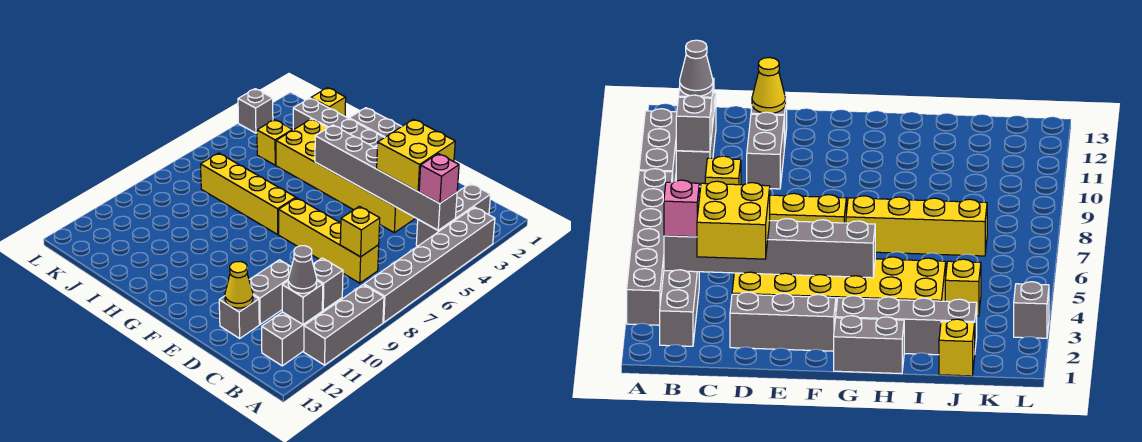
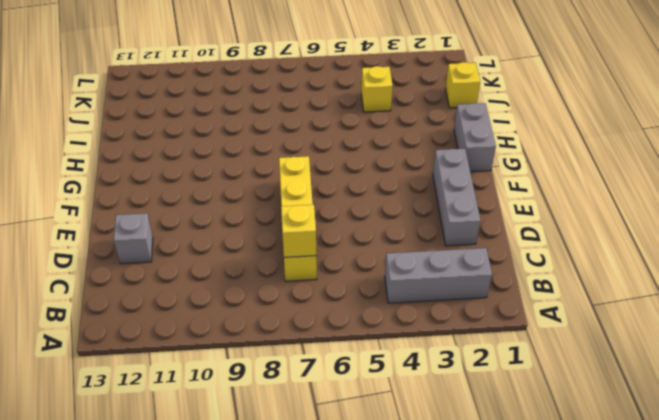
none -> grey 1x6 brick [364,207,495,322]
none -> grey 1x3 brick [304,285,384,365]
none -> grey 1x3 brick [262,298,342,366]

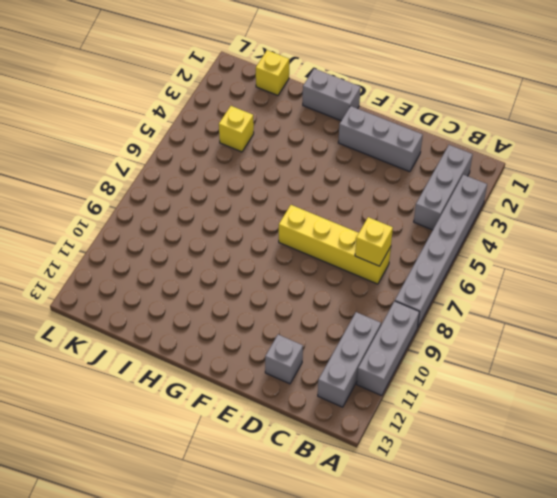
none -> yellow 2x6 brick [276,119,415,233]
none -> grey 1x2 brick [249,260,291,324]
none -> grey 1x4 brick [293,98,384,147]

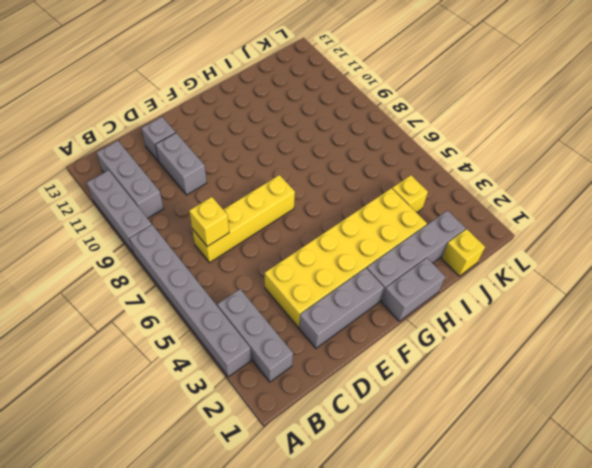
none -> yellow 1x4 brick [201,153,296,234]
none -> grey 1x1 brick [238,89,273,133]
none -> grey 1x6 brick [315,125,457,230]

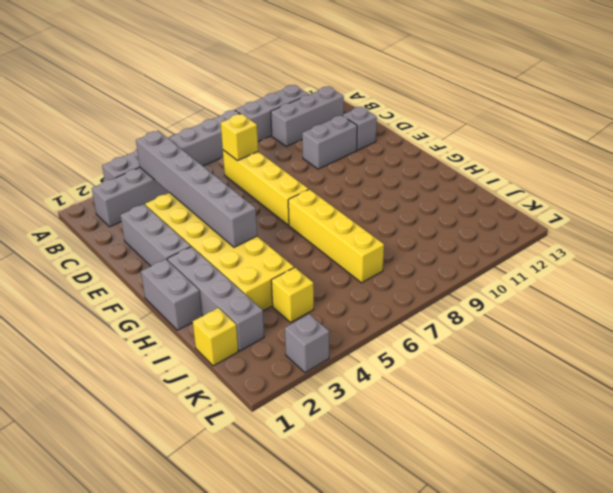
none -> grey 1x1 brick [313,258,343,310]
none -> grey 1x1 brick [282,281,323,324]
none -> yellow 1x1 cone [225,261,253,308]

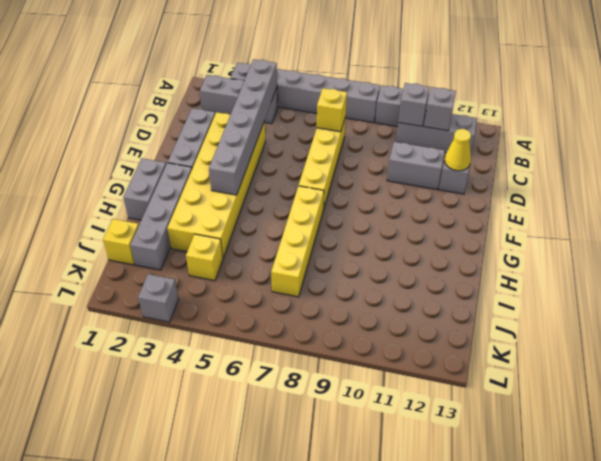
none -> pink 1x1 brick [419,154,459,203]
none -> grey 1x1 cone [288,246,317,293]
none -> yellow 2x2 brick [377,119,455,191]

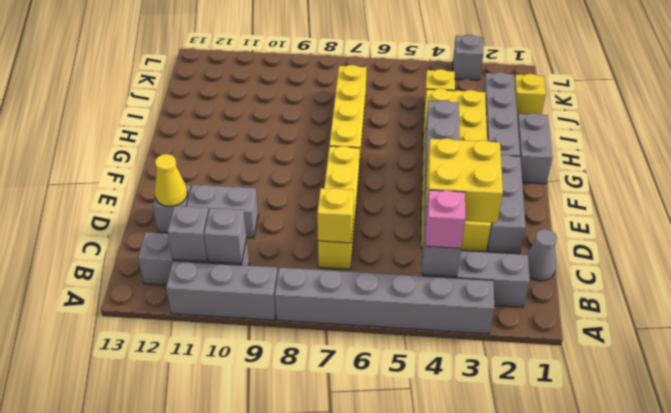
grey 1x1 cone [527,229,557,281] -> grey 1x1 cone moved to [288,246,317,293]

